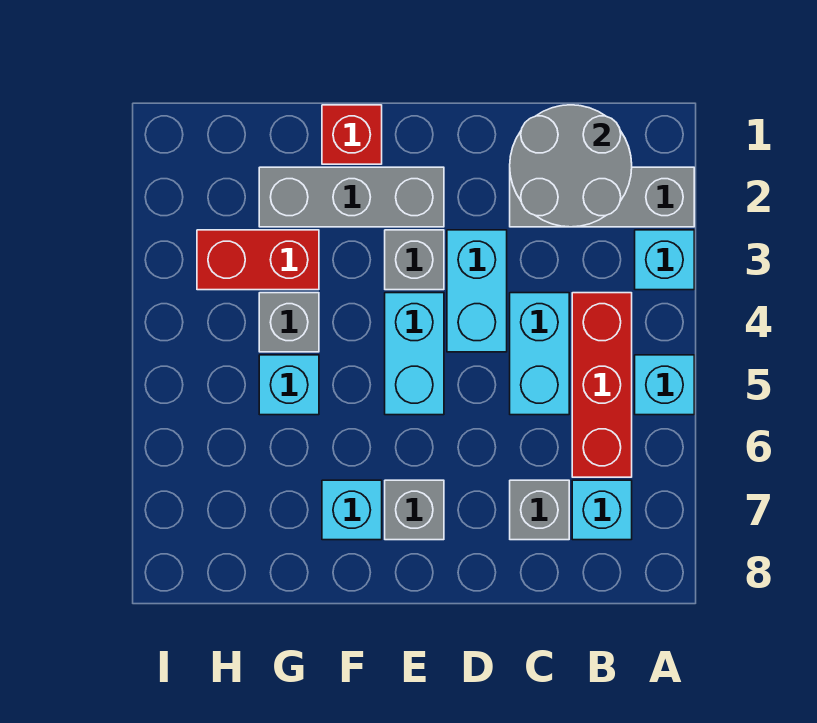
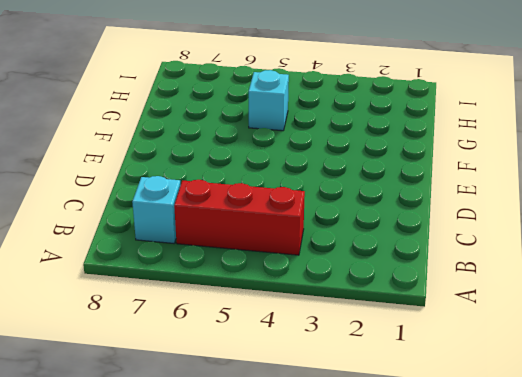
none -> grey 1x3 brick [510,167,694,227]
none -> cyan 1x1 brick [635,230,694,290]
none -> cyan 1x1 brick [635,355,694,415]

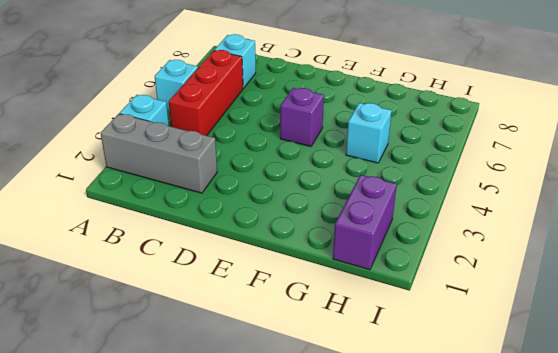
purple 1x1 brick [280,88,324,146] -> cyan 1x2 brick [385,293,444,415]
purple 1x2 brick [333,175,397,270] -> none
none -> cyan 1x2 brick [510,293,569,415]
none -> grey 1x1 brick [510,480,569,540]
none -> cyan 1x2 brick [447,230,507,352]

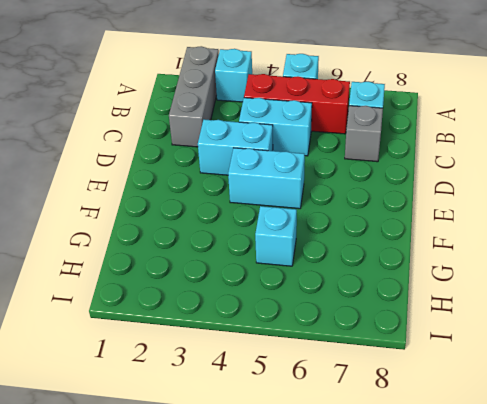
none -> grey 1x3 brick [259,167,444,227]
none -> grey 1x1 brick [385,230,444,290]
none -> grey 1x1 brick [385,480,444,540]

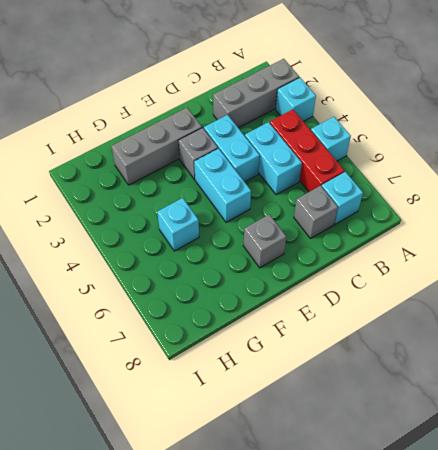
none -> red 1x1 brick [322,105,382,164]
none -> cyan 1x1 brick [322,480,382,540]
none -> red 1x2 brick [197,230,319,290]

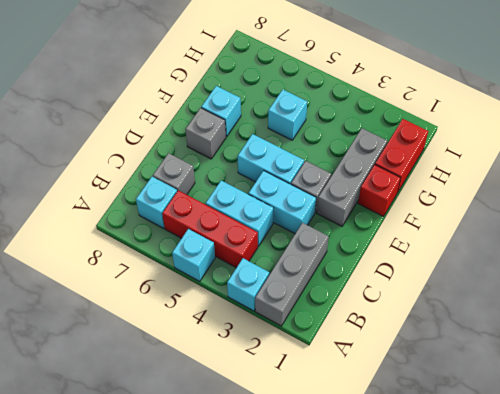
red 1x2 brick [375,119,428,193] -> red 1x2 brick moved to [197,230,319,290]
none -> grey 1x1 brick [259,293,319,352]
none -> grey 2x2 round brick [510,105,632,227]

